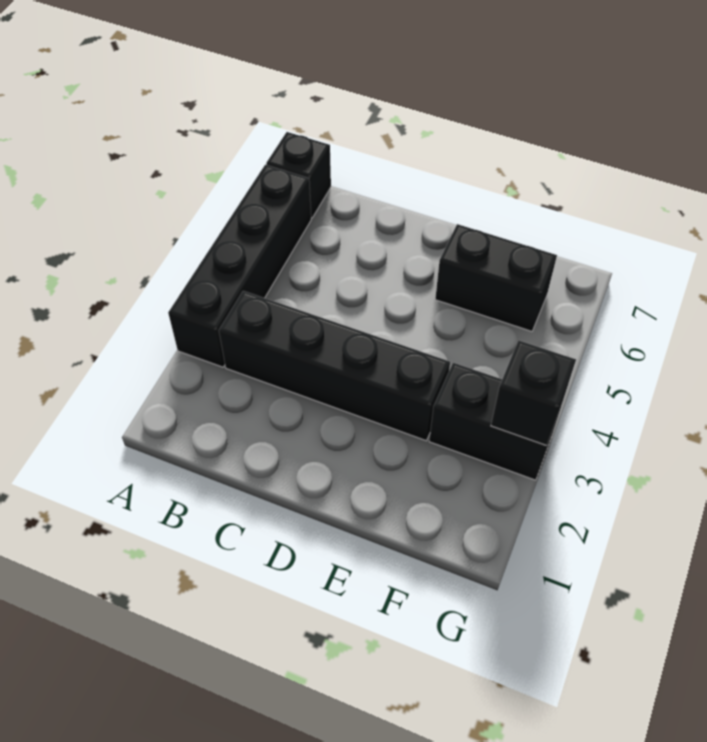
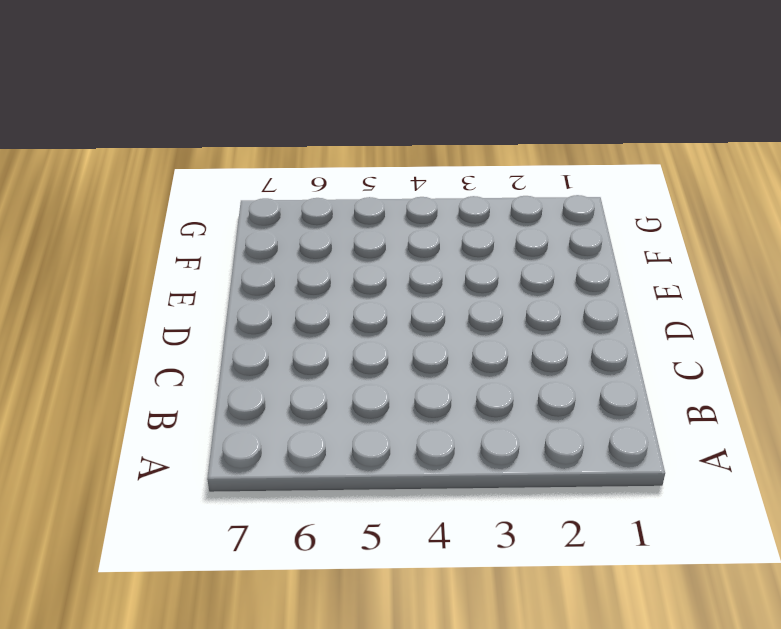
none -> black 1x4 brick [168,165,311,367]
none -> black 1x1 brick [266,132,331,218]

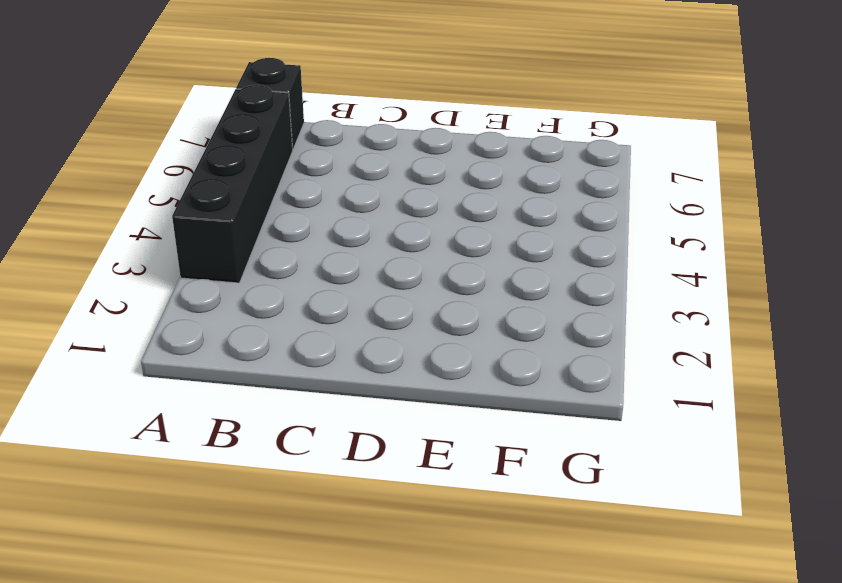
none -> black 1x4 brick [219,291,450,441]
none -> black 1x2 brick [435,224,557,331]

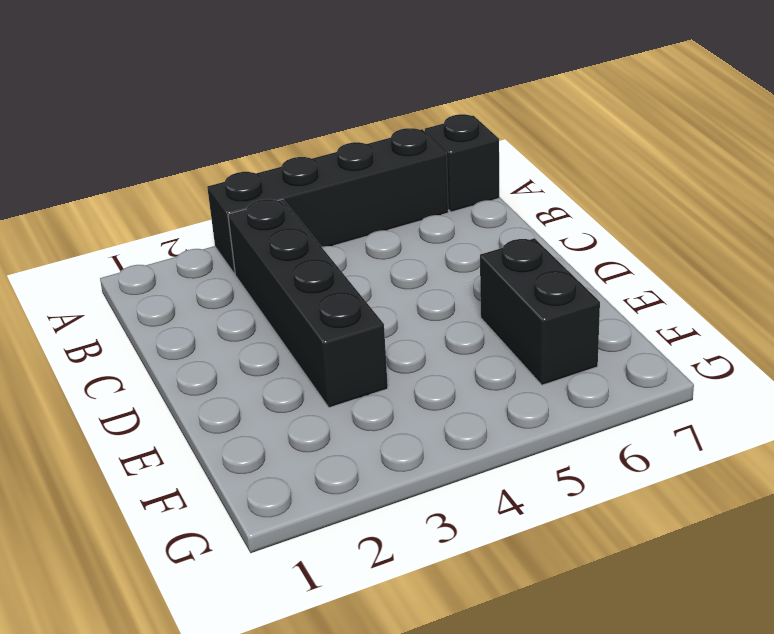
none -> black 1x2 brick [429,363,561,480]
none -> black 1x1 brick [491,340,576,446]

